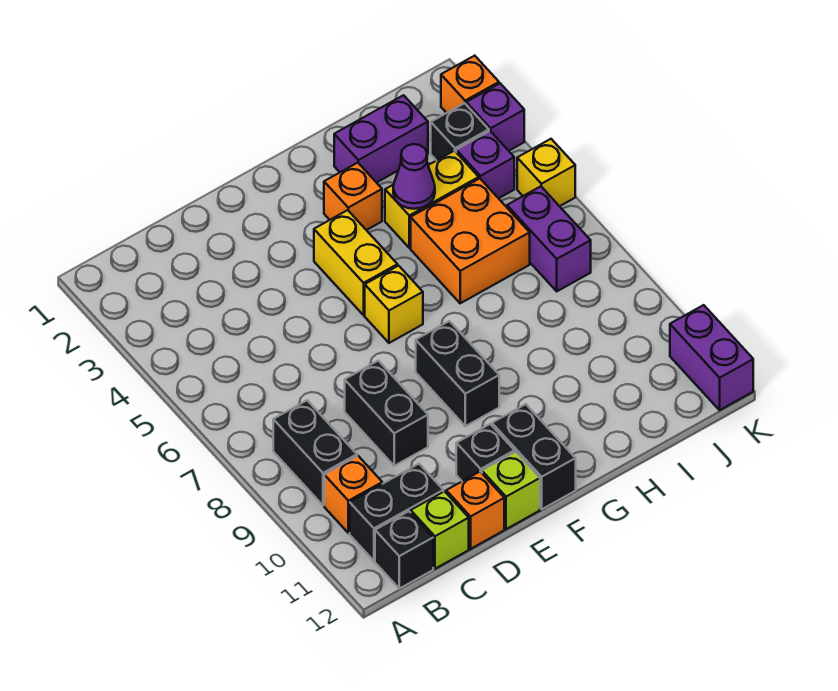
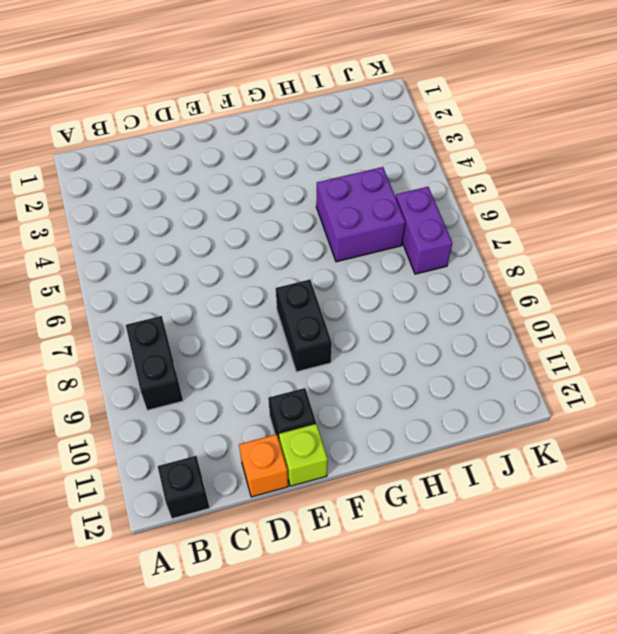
purple 2x2 brick [316,167,405,262] -> orange 2x2 brick [411,179,530,303]
none -> orange 1x1 brick [324,456,382,533]
none -> black 1x2 brick [350,464,443,561]
none -> lime 1x1 brick [411,491,469,569]

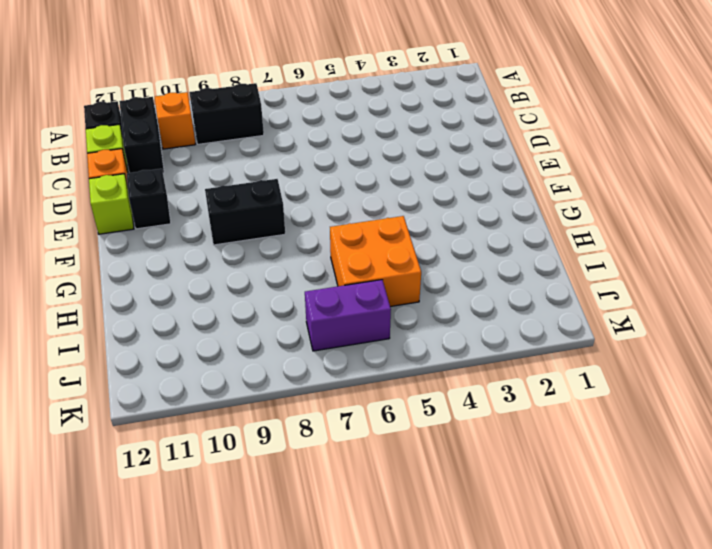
none -> black 1x2 brick [345,361,428,466]
none -> yellow 1x2 brick [314,210,397,315]
none -> yellow 1x1 brick [365,266,423,343]

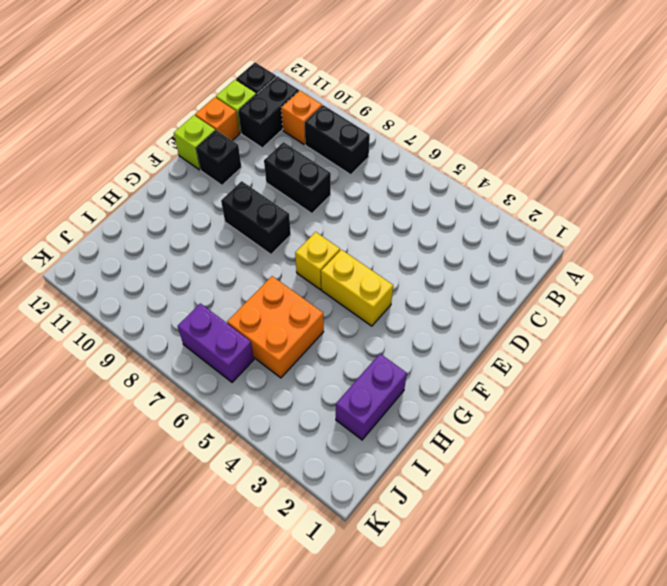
none -> black 1x2 brick [492,404,576,509]
none -> orange 1x1 brick [324,163,382,230]
none -> yellow 1x2 brick [385,151,479,248]

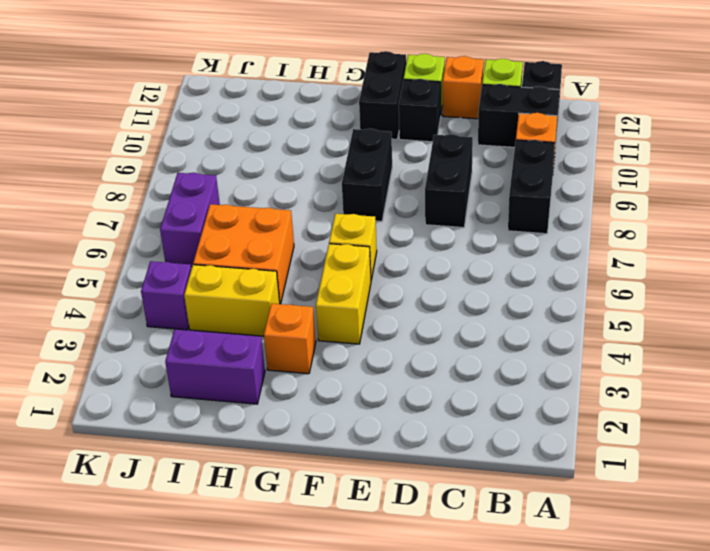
none -> black 1x1 brick [431,103,489,161]
none -> orange 1x1 brick [441,56,499,113]
none -> purple 1x1 brick [466,83,524,151]

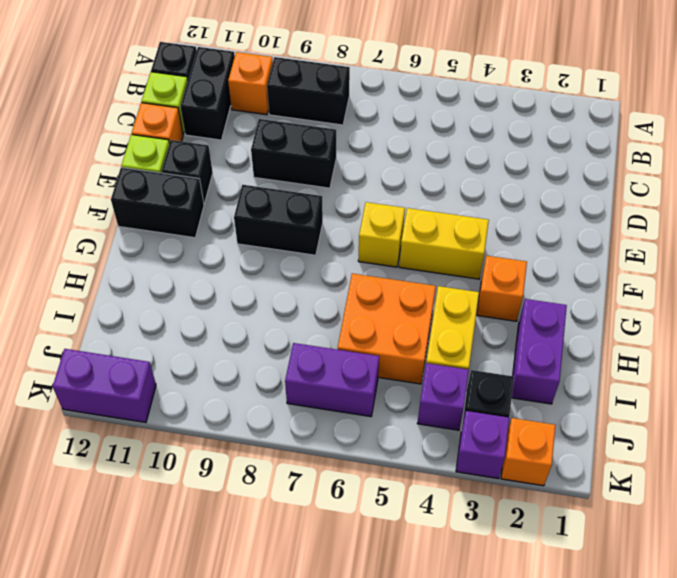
none -> yellow 1x1 brick [517,139,575,206]
none -> purple 1x1 cone [393,144,435,209]

